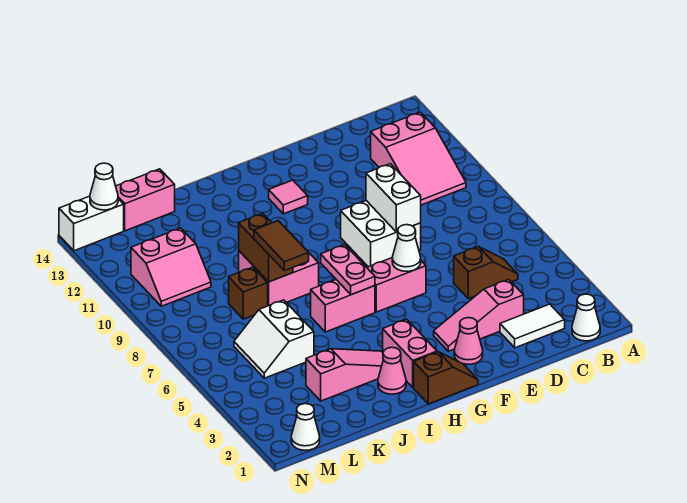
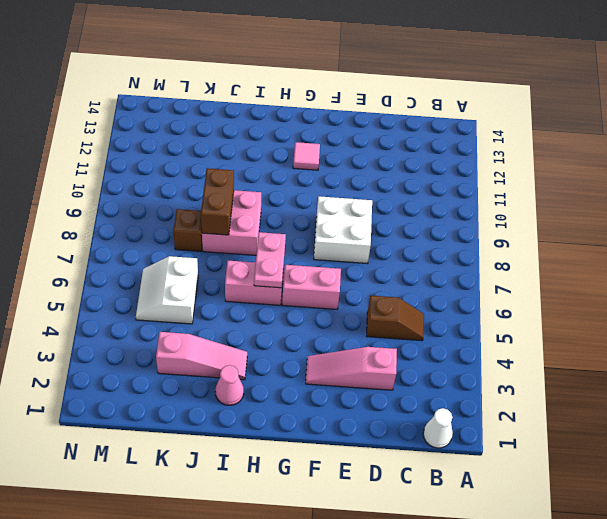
none -> pink 2x3 slope [371,112,466,205]
none -> white 1x2 tile [500,304,565,348]
none -> pink 1x1 cone [454,318,483,364]

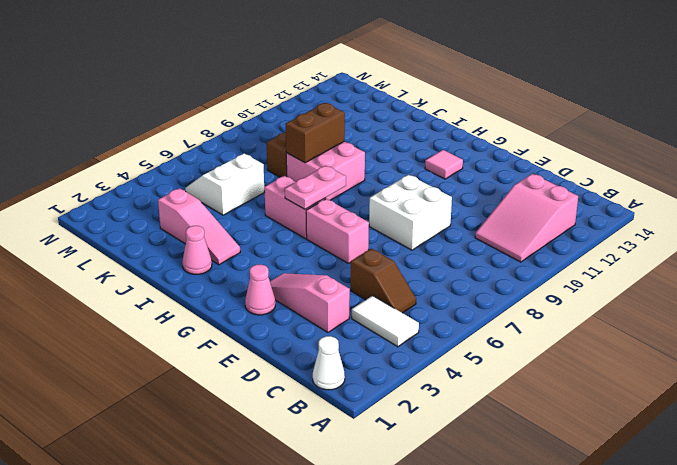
white 1x2 tile [352,296,419,347] -> white 1x2 tile moved to [500,304,565,348]
none -> brown 1x2 slope [414,352,478,404]
none -> pink 1x2 brick [383,319,437,387]
none -> pink 1x2 brick [116,169,175,231]

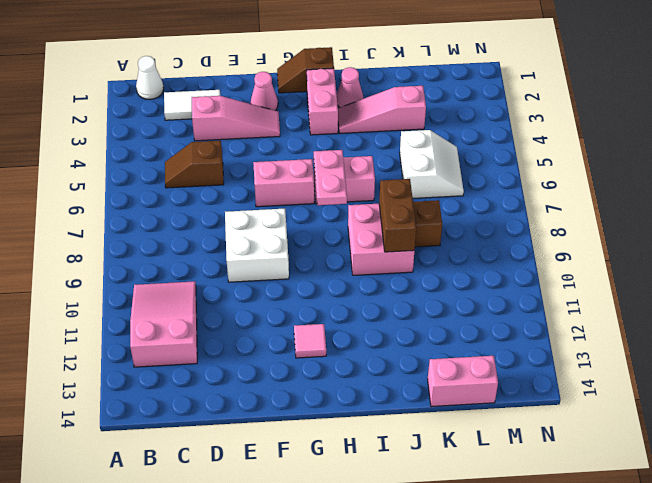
none -> pink 2x2 slope [131,228,211,306]
none -> white 1x1 cone [291,404,320,450]
none -> white 1x2 brick [59,196,124,251]

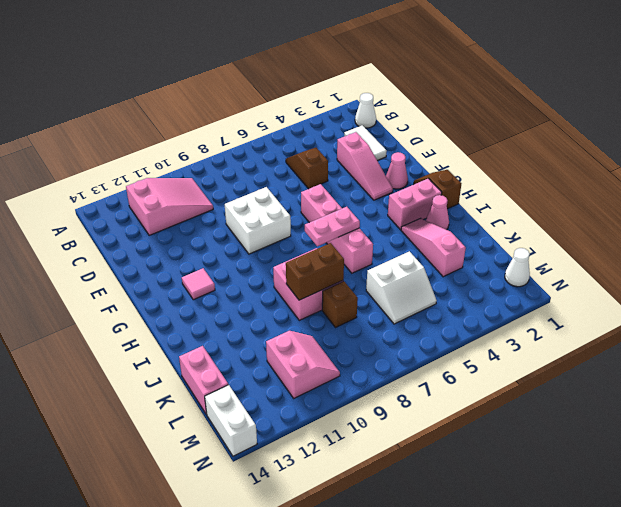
none -> white 1x2 brick [366,164,421,232]
none -> white 1x1 cone [392,225,421,271]
none -> white 1x1 cone [90,163,118,210]

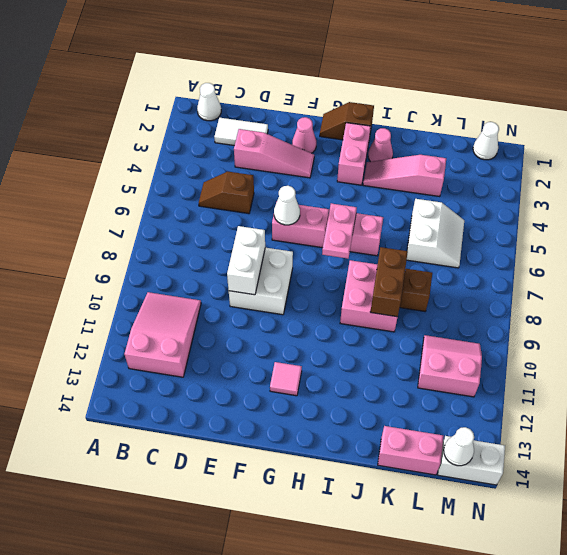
none -> brown 1x2 tile [254,221,309,271]

